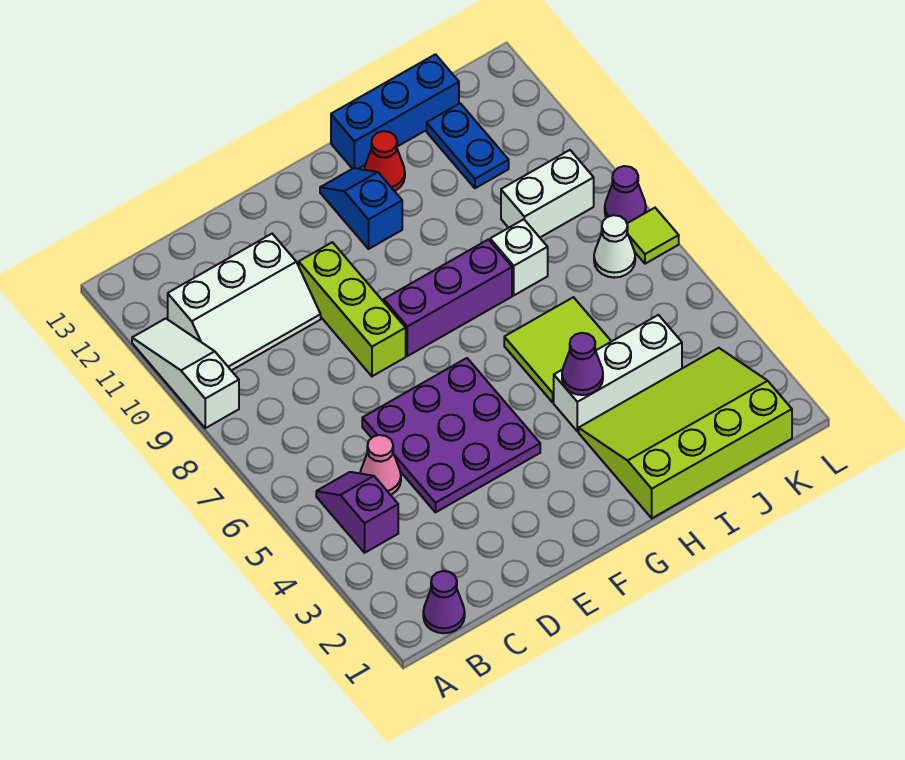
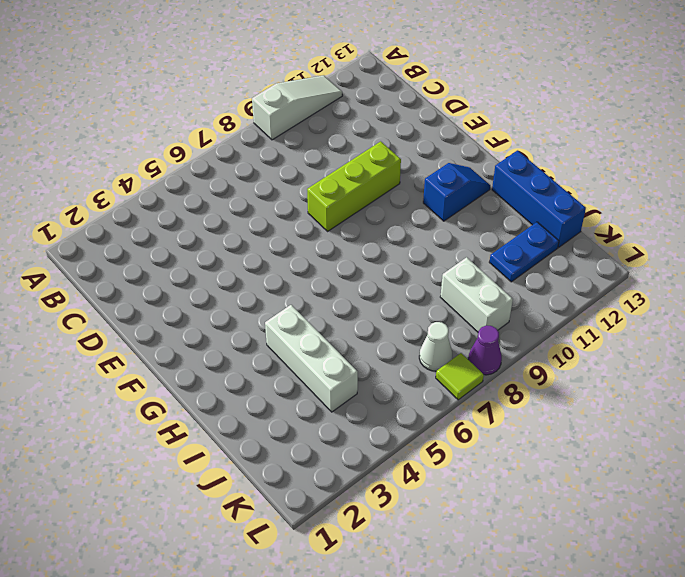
none -> purple 1x1 cone [423,571,465,633]
none -> purple 1x2 slope [316,472,398,553]
none -> white 2x3 slope [168,234,321,370]

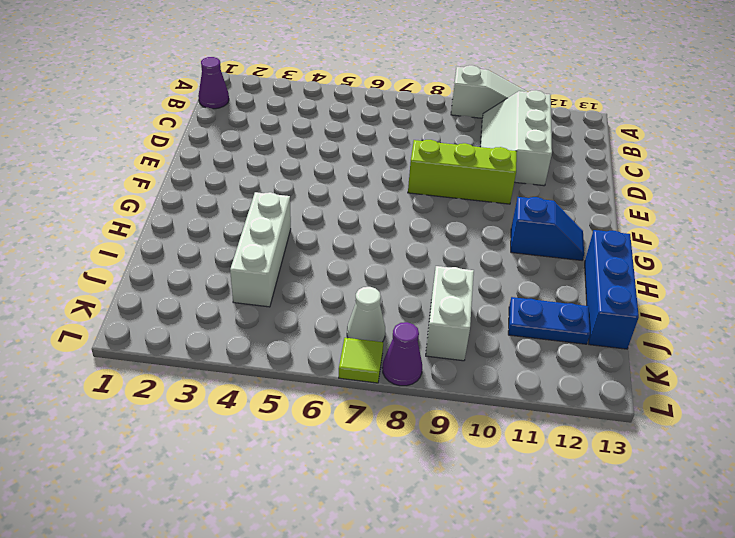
none -> purple 1x2 slope [316,472,398,553]
none -> pink 1x1 cone [360,435,401,495]
none -> purple 3x3 plate [362,358,540,512]

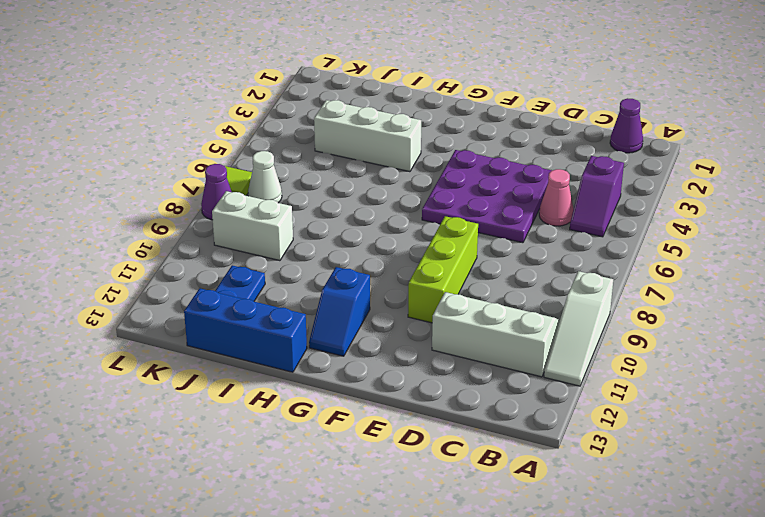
none -> purple 1x3 brick [384,240,512,356]
none -> lime 3x4 slope [579,348,792,518]
none -> lime 2x2 tile [504,297,611,402]

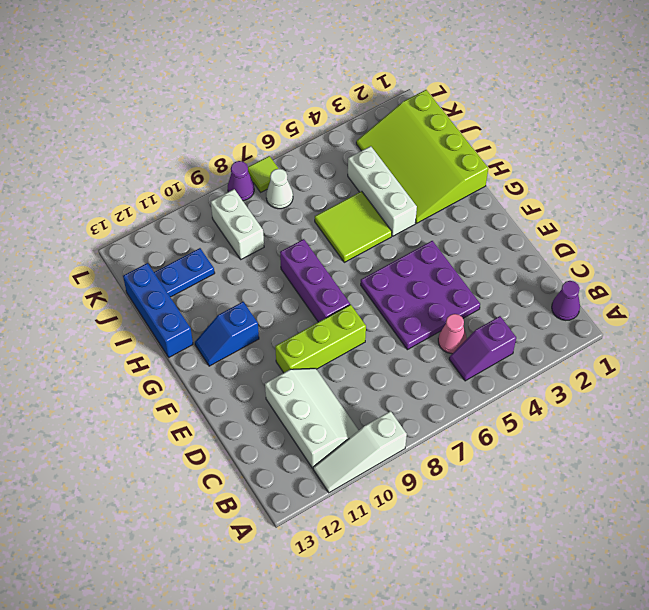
none -> red 1x1 cone [364,131,405,191]
none -> white 1x1 brick [490,219,548,295]
none -> purple 1x1 cone [562,333,603,395]

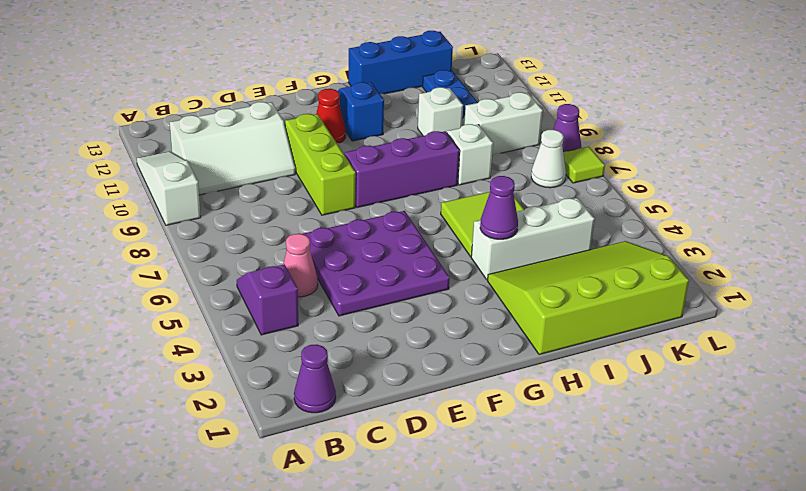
red 1x1 cone [316,89,346,143] -> red 1x1 cone moved to [364,131,405,191]
white 1x1 brick [418,87,463,136] -> none

